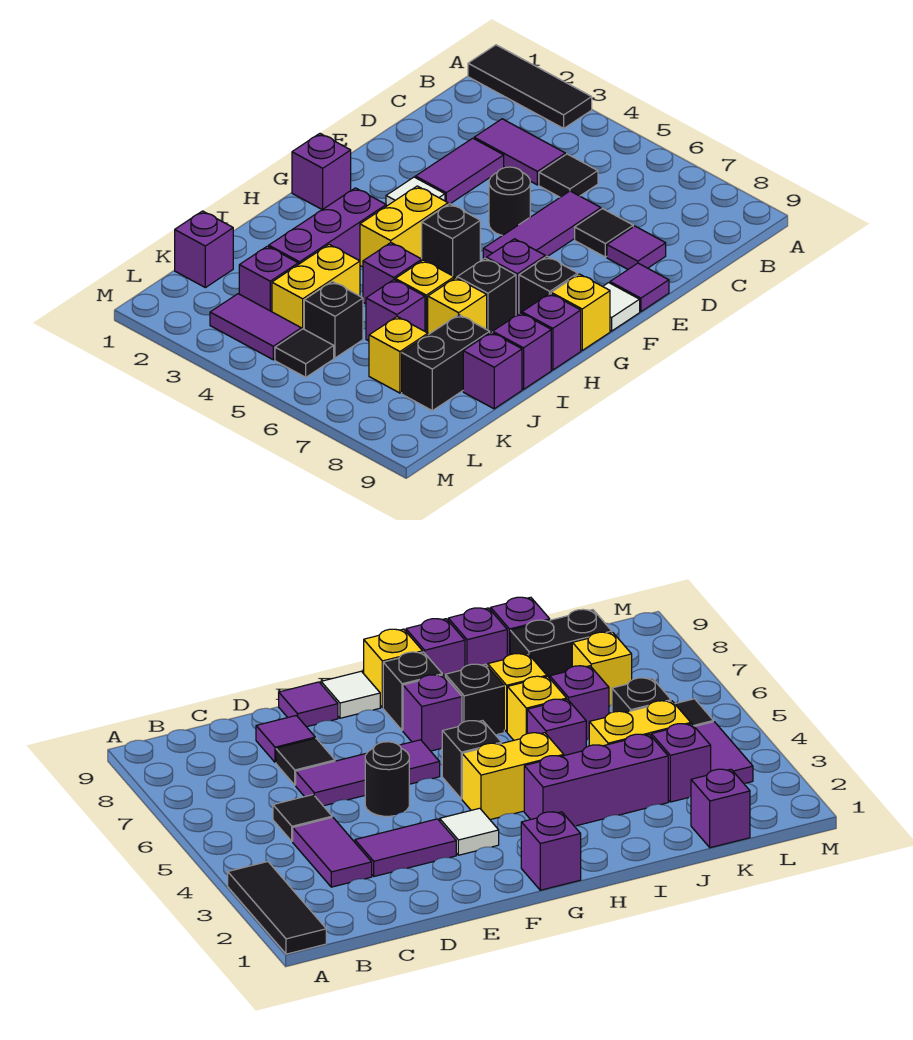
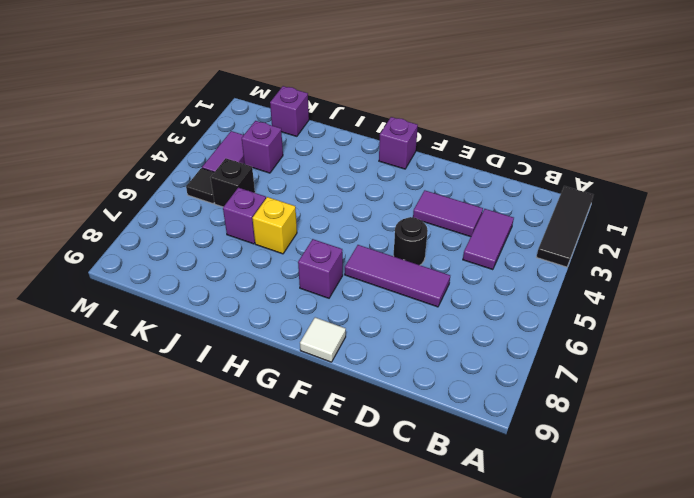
none -> black 1x1 tile [539,154,598,197]
none -> black 1x1 tile [575,209,633,257]
none -> purple 1x1 tile [607,226,666,269]
none -> purple 1x1 tile [610,263,669,312]

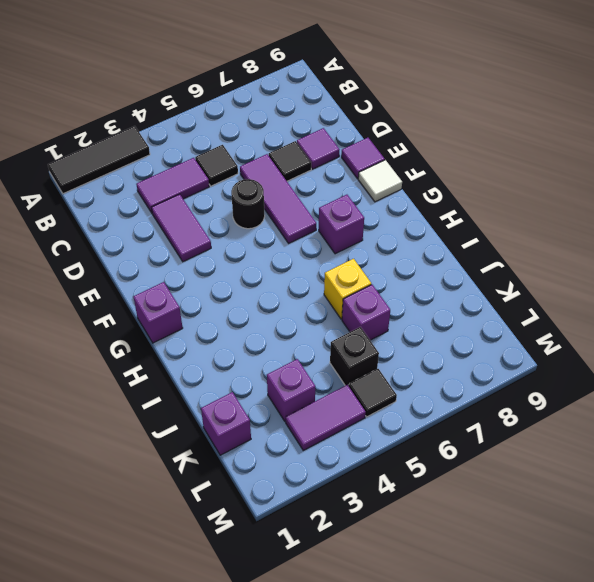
none -> white 1x1 tile [386,177,445,206]
none -> yellow 1x2 brick [360,186,448,267]
none -> black 1x1 brick [422,204,480,278]
none -> black 1x1 brick [519,257,578,313]

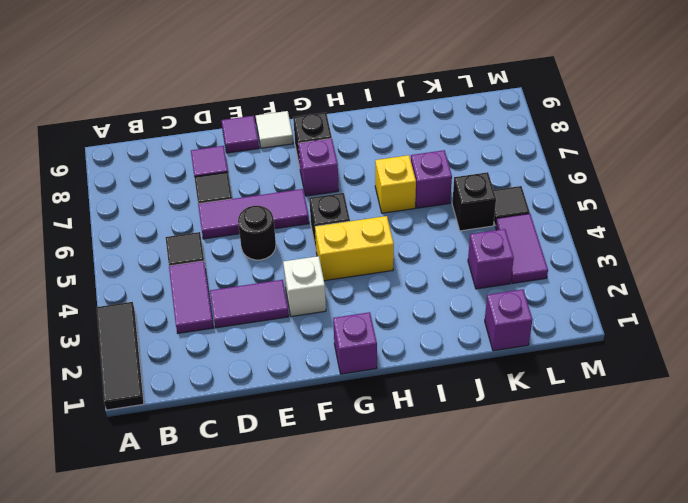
white 1x1 brick [283,256,326,317] -> white 1x1 tile [386,177,445,206]
none -> yellow 1x1 brick [551,274,610,350]
none -> purple 1x3 brick [269,188,386,264]
none -> black 1x1 brick [457,258,516,333]
none -> purple 1x1 brick [522,294,581,370]

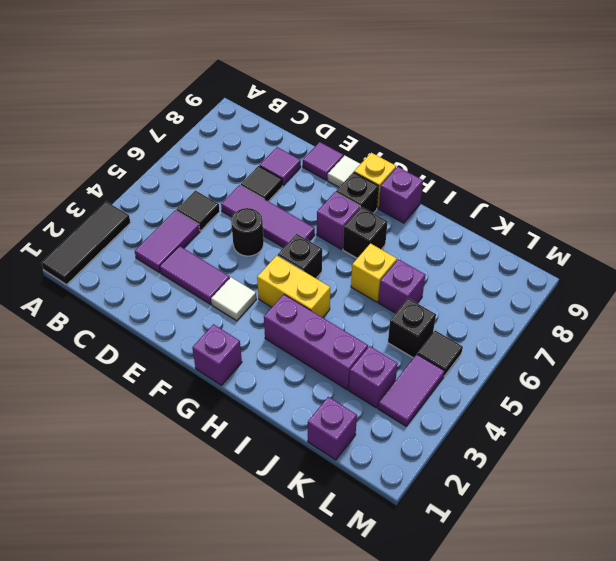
none -> purple 1x1 brick [363,243,422,304]
none -> yellow 1x1 brick [428,278,487,335]
none -> purple 1x1 brick [493,313,551,389]
none -> yellow 1x2 brick [272,244,360,330]

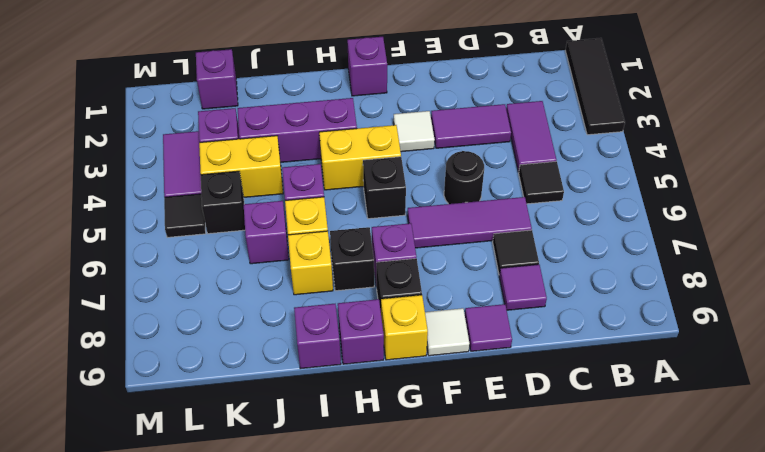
none -> black 1x2 brick [402,315,490,411]
none -> purple 1x1 brick [463,332,522,409]
none -> yellow 1x1 brick [369,317,428,393]

